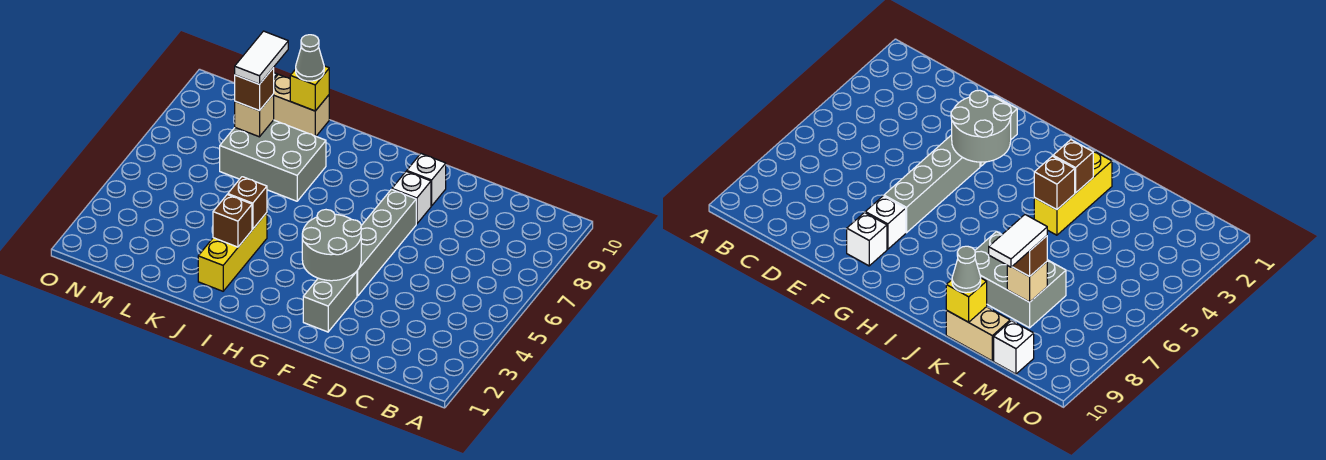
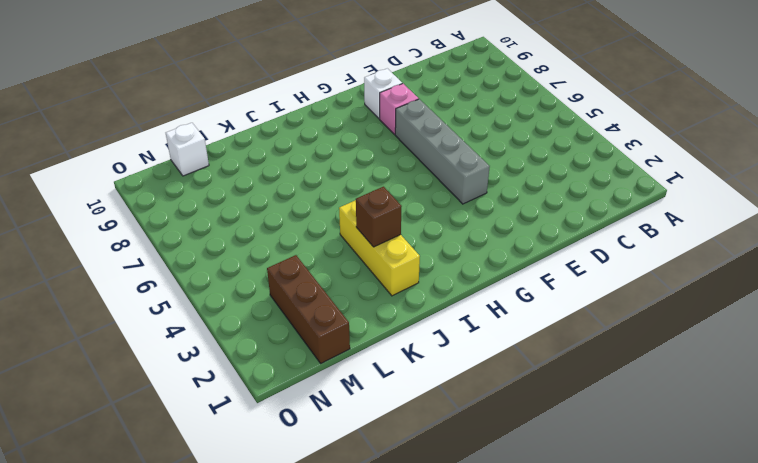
pink 1x1 brick [380,84,419,134] -> white 1x1 brick [392,171,431,224]
brown 1x3 brick [267,255,350,363] -> none
none -> grey 1x2 brick [303,271,357,332]
none -> grey 2x3 brick [220,120,326,201]
none -> tan 1x2 brick [274,74,329,136]

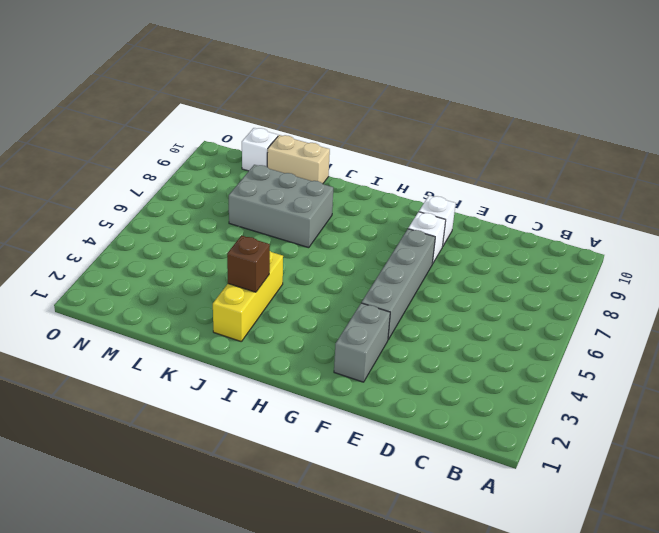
none -> grey 2x2 round brick [302,210,361,281]
none -> brown 1x1 brick [228,177,267,229]
none -> yellow 1x1 brick [290,66,329,111]

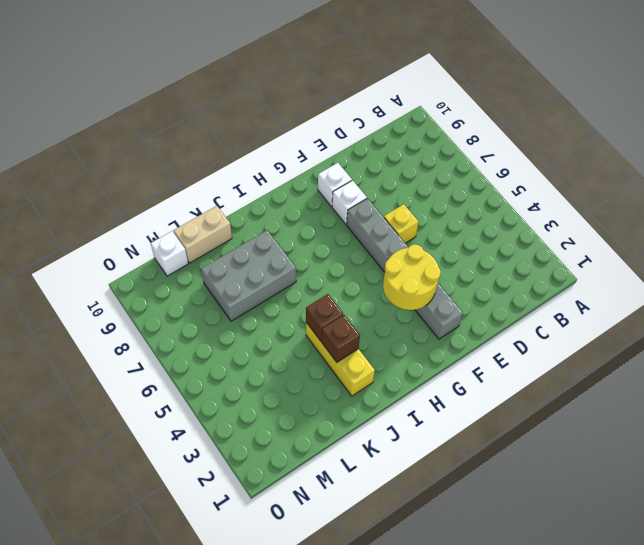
yellow 1x1 brick [384,204,419,243] -> yellow 1x1 brick moved to [290,66,329,111]
yellow 2x2 round brick [383,244,441,310] -> grey 2x2 round brick [302,210,361,281]
none -> tan 1x1 brick [235,94,274,137]
none -> grey 1x1 cone [296,35,324,81]
none -> brown 1x1 brick [235,68,274,111]

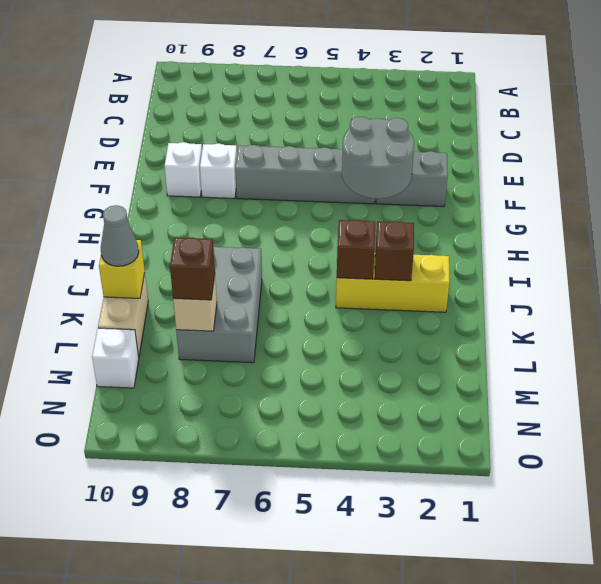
none -> white 1x2 tile [235,31,288,84]

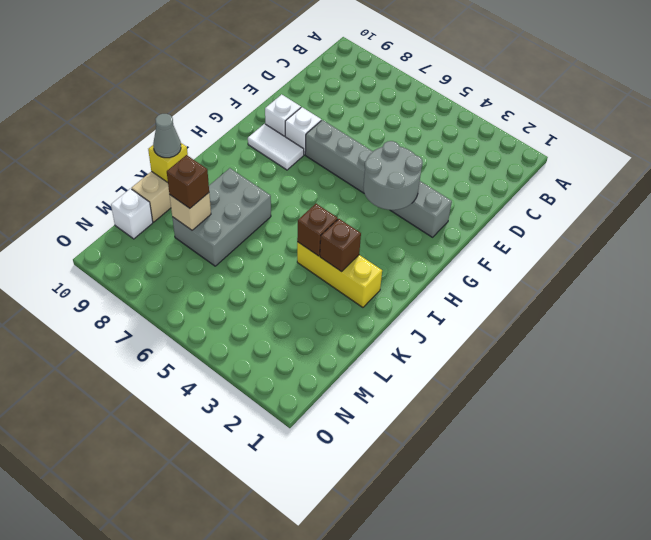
white 1x2 tile [248,124,304,170] -> white 1x2 tile moved to [235,31,288,84]

